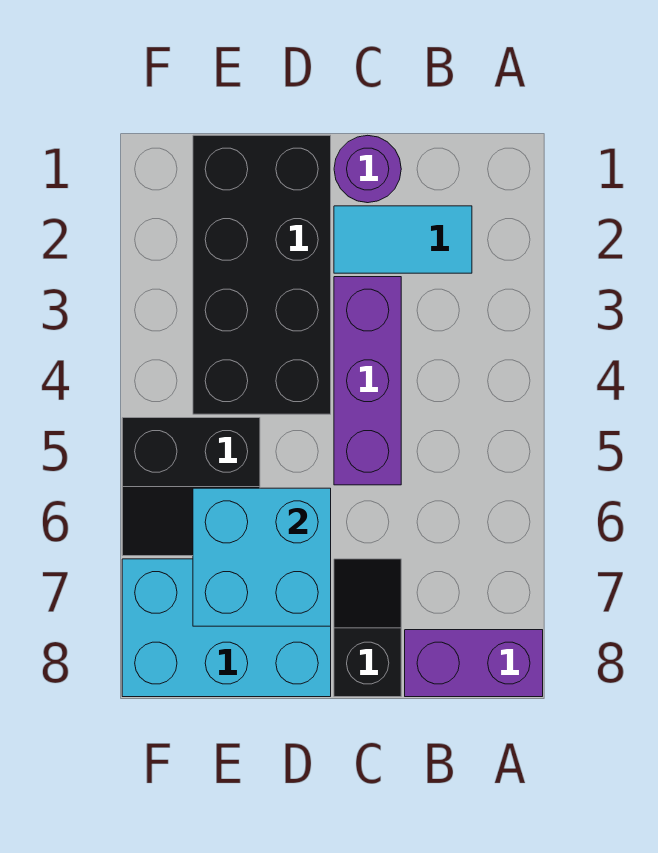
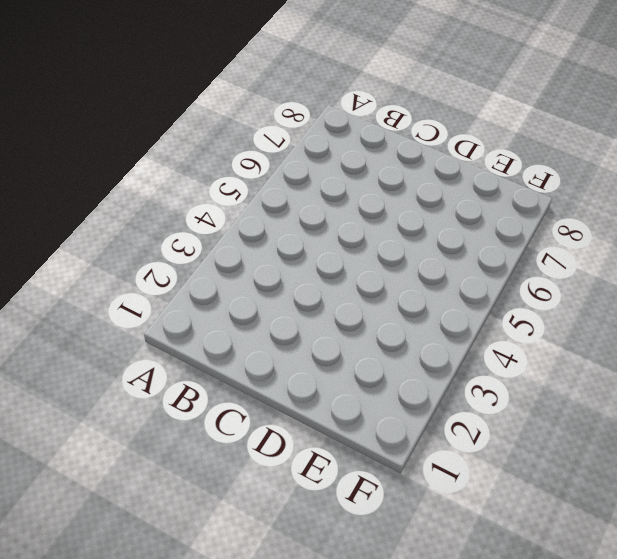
none -> purple 1x2 brick [405,630,543,697]
none -> cyan 1x2 tile [334,206,472,273]

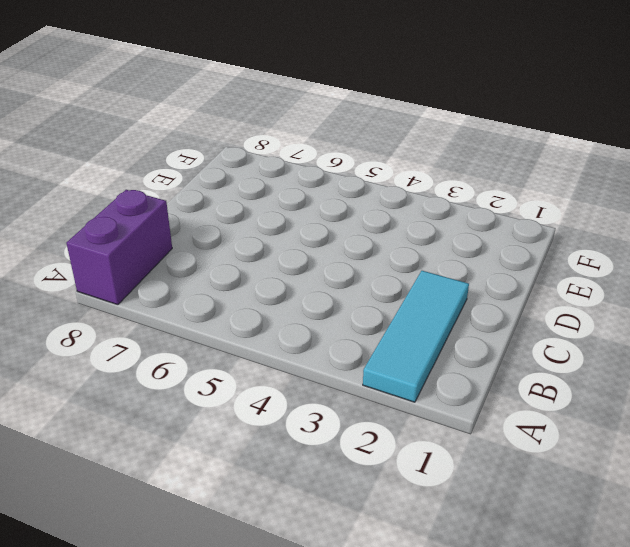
cyan 1x3 tile [363,271,469,402] -> cyan 1x2 tile [334,206,472,273]
none -> purple 1x1 round brick [334,135,401,203]
none -> purple 1x3 brick [334,277,401,485]

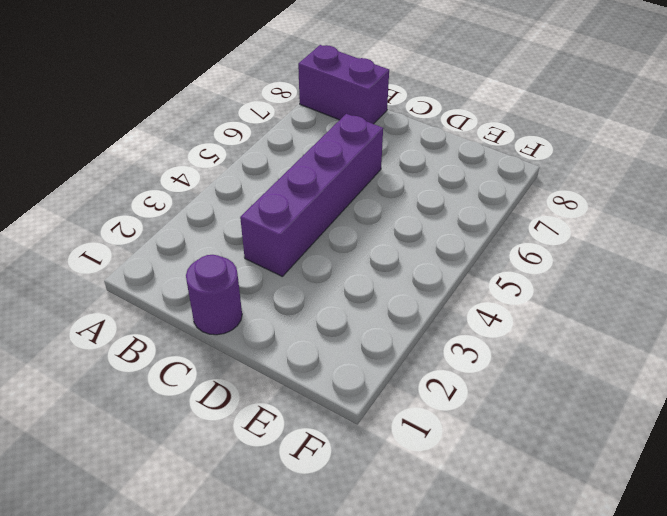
purple 1x4 brick [240,114,383,276] -> purple 1x3 brick [334,277,401,485]
none -> cyan 1x2 tile [334,206,472,273]
none -> black 1x2 slope [334,559,401,697]

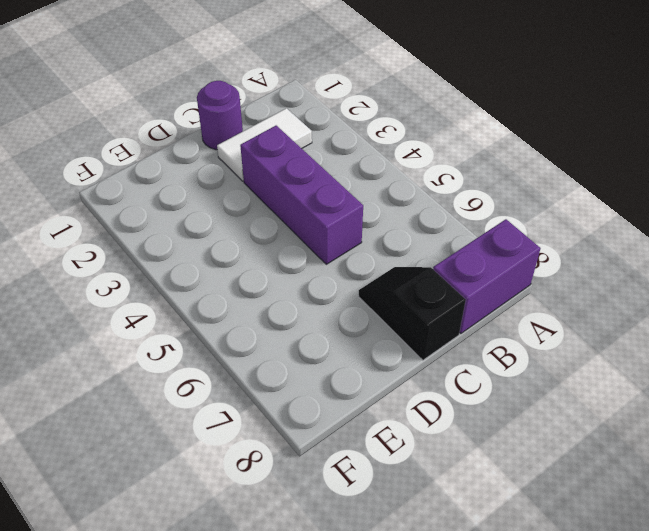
white 1x2 tile [217,108,312,181] -> cyan 1x2 tile [334,206,472,273]
none -> black 2x4 brick [193,135,331,414]
none -> cyan 2x3 brick [122,559,331,697]

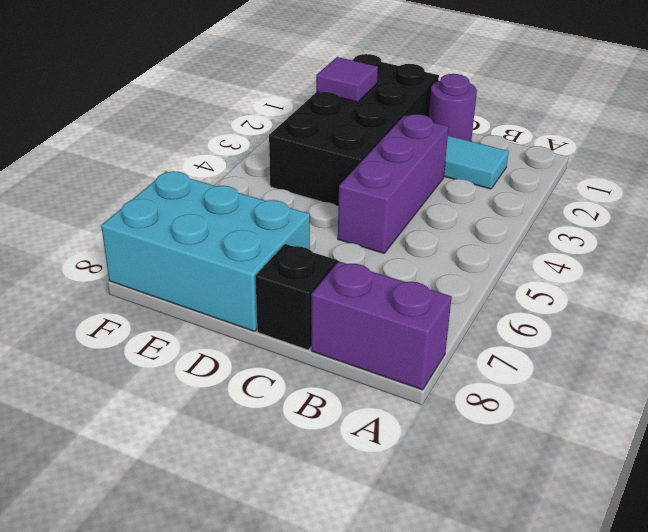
purple 1x1 tile [316,57,378,102] -> none
none -> black 2x2 slope [122,418,260,556]
none -> cyan 2x2 brick [193,488,331,626]

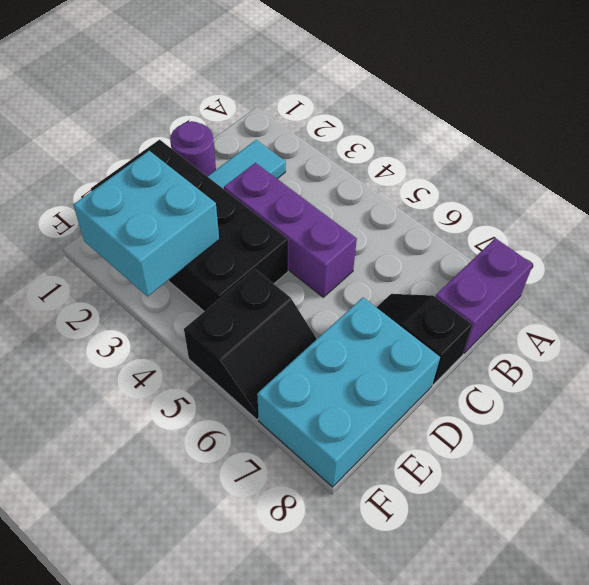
cyan 2x2 brick [73,151,219,296] -> cyan 2x2 brick moved to [193,488,331,626]

